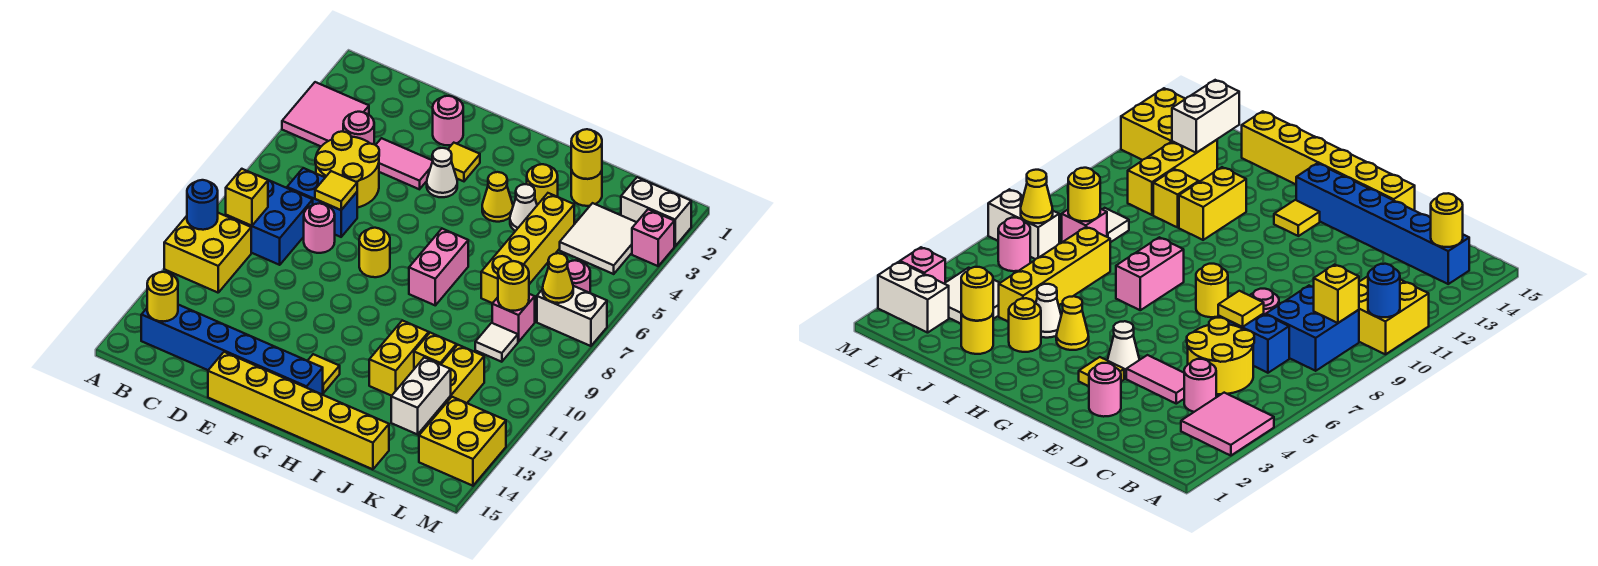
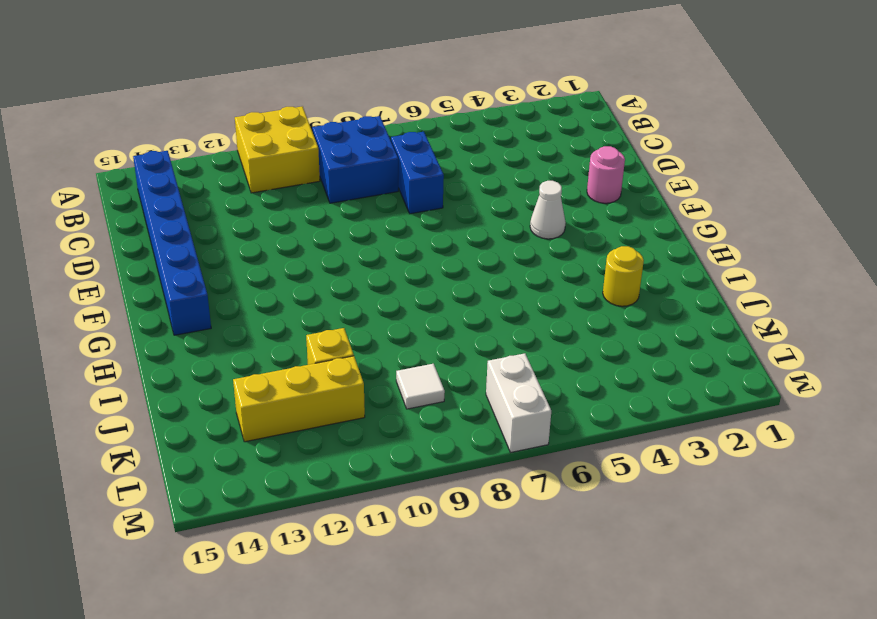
none -> pink 2x2 tile [282,82,369,146]
none -> pink 1x1 round brick [343,112,374,144]
none -> yellow 2x2 round brick [315,131,379,208]
none -> pink 1x2 tile [376,138,433,189]

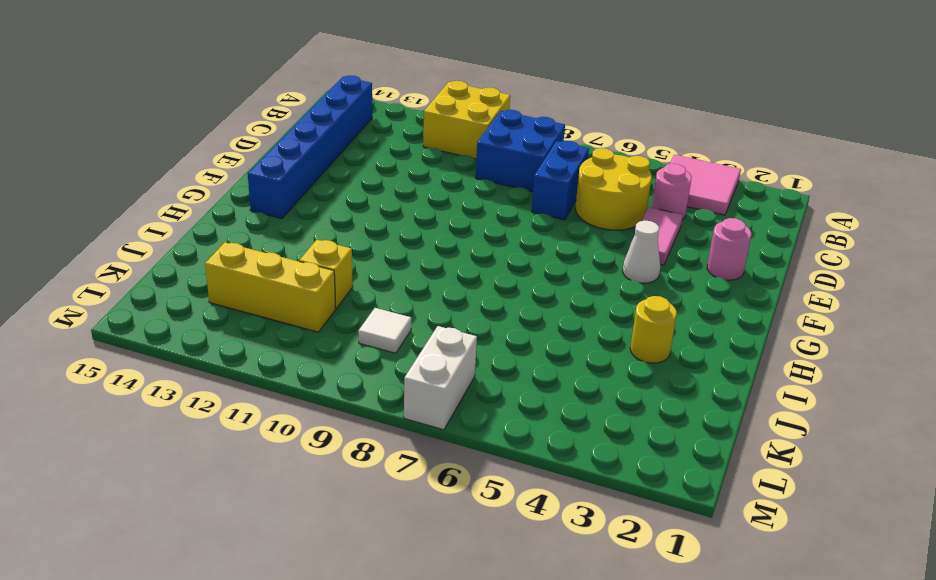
none -> pink 1x1 round brick [304,203,335,253]
none -> yellow 1x6 brick [208,352,389,469]
none -> yellow 1x1 tile [448,143,480,181]
none -> yellow 1x1 round brick [359,228,390,277]

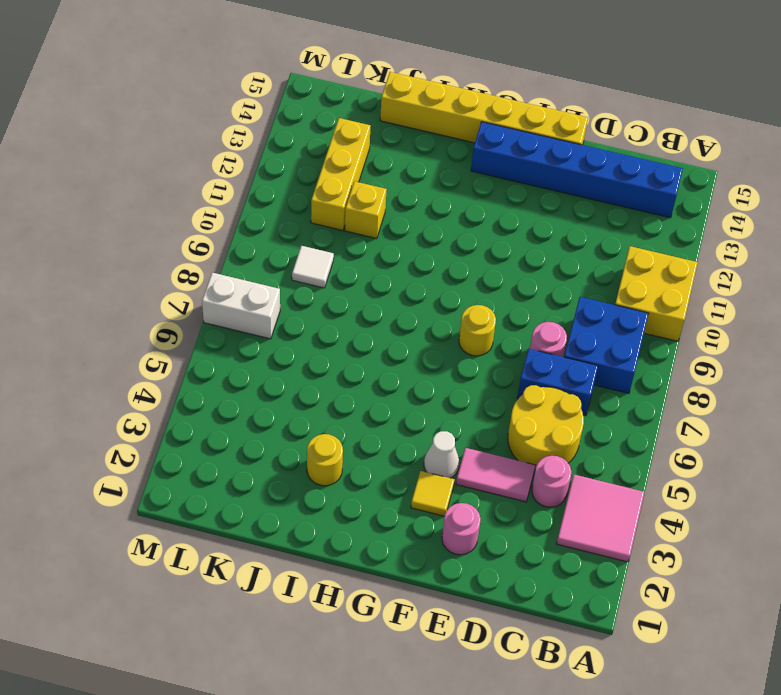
none -> yellow 1x1 tile [308,354,340,393]
none -> yellow 1x1 cone [482,172,513,222]
none -> pink 1x2 brick [409,229,468,305]
none -> white 1x1 cone [510,184,537,231]

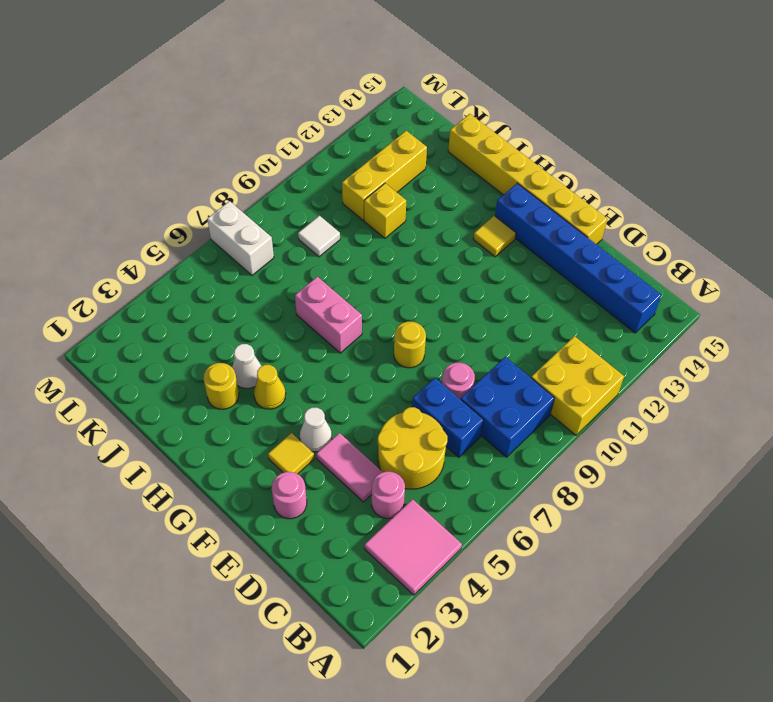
pink 1x2 brick [295,277,362,353] -> pink 1x2 brick turned to [409,229,468,305]
none -> yellow 1x2 brick [369,320,429,396]
none -> yellow 1x1 round brick [571,170,602,206]
none -> yellow 1x4 brick [481,193,574,303]
none -> white 2x2 tile [560,203,637,274]

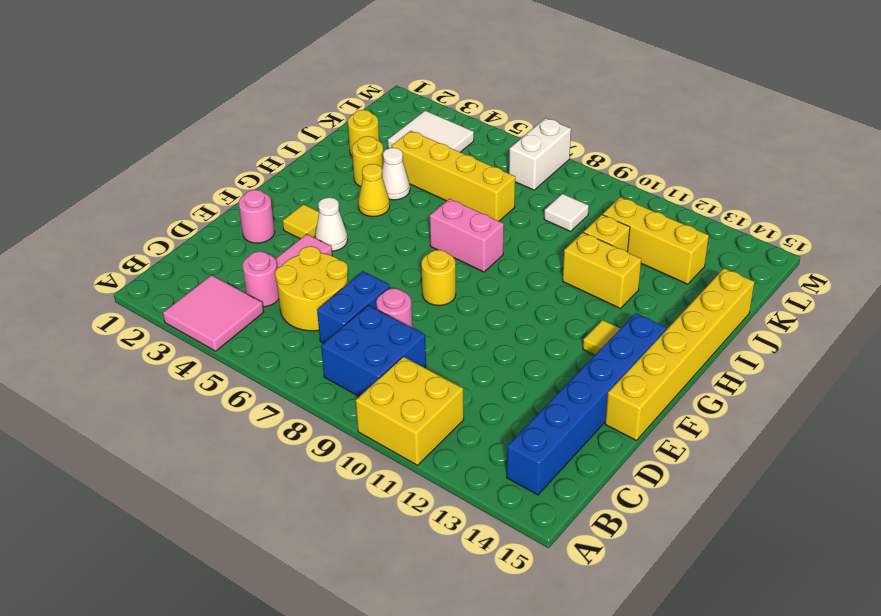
none -> pink 1x1 brick [492,294,535,342]
none -> white 1x2 brick [621,177,691,246]
none -> pink 1x1 round brick [567,260,590,293]
none -> yellow 2x2 brick [419,397,506,486]

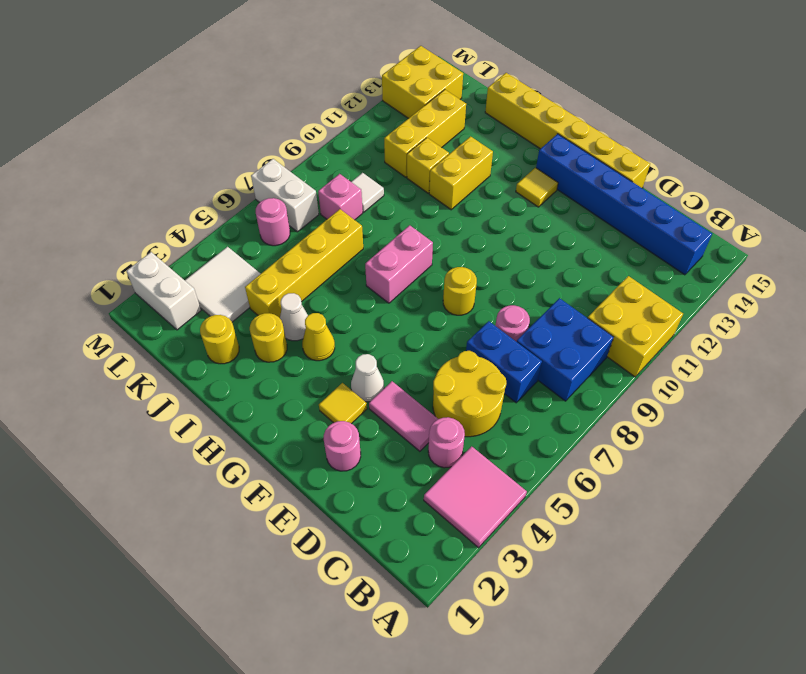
none -> pink 1x1 brick [632,209,674,266]
none -> blue 1x1 round brick [187,180,218,230]
none -> yellow 1x1 brick [226,169,268,226]
none -> yellow 1x1 round brick [147,272,178,321]

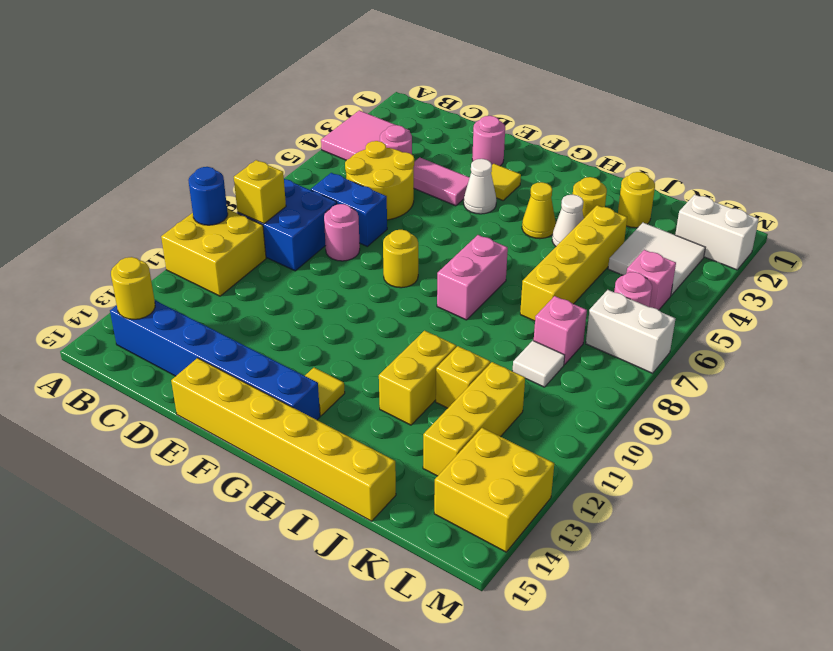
pink 1x1 brick [626,250,676,310] -> pink 1x1 brick moved to [632,209,674,266]
none -> yellow 1x1 tile [315,171,357,210]
none -> yellow 1x1 round brick [571,129,602,179]
none -> yellow 1x1 round brick [498,261,529,311]
none -> white 1x2 brick [391,358,451,434]

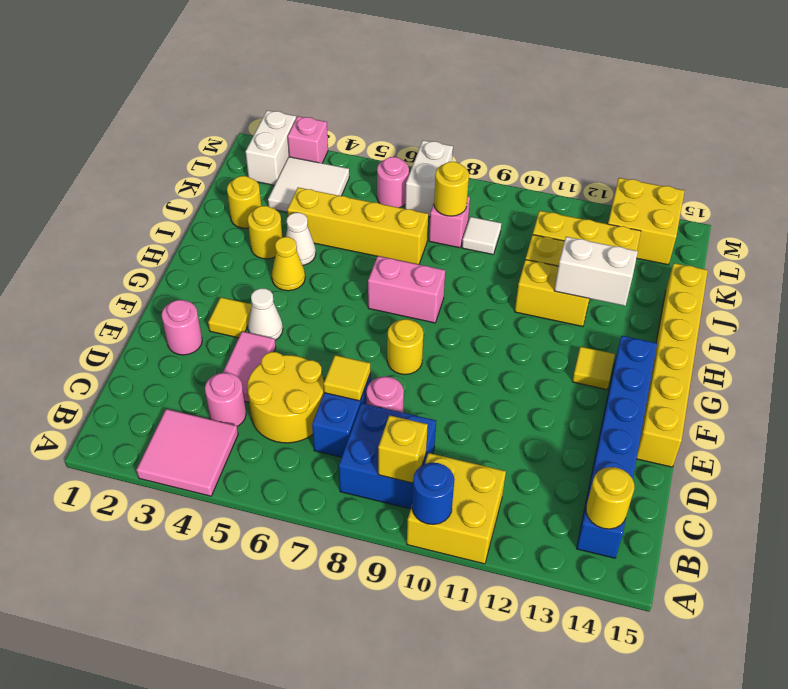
white 1x2 brick [554,237,638,306] -> white 1x2 brick moved to [391,358,451,434]
none -> yellow 1x1 round brick [571,129,602,179]
none -> yellow 1x1 cone [543,253,573,303]

